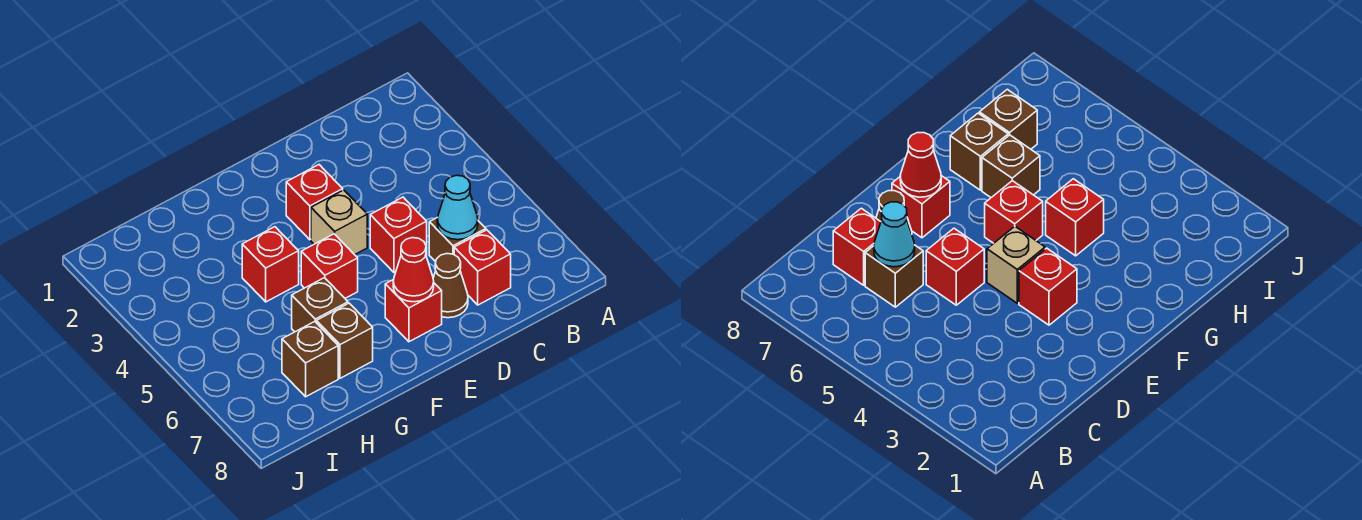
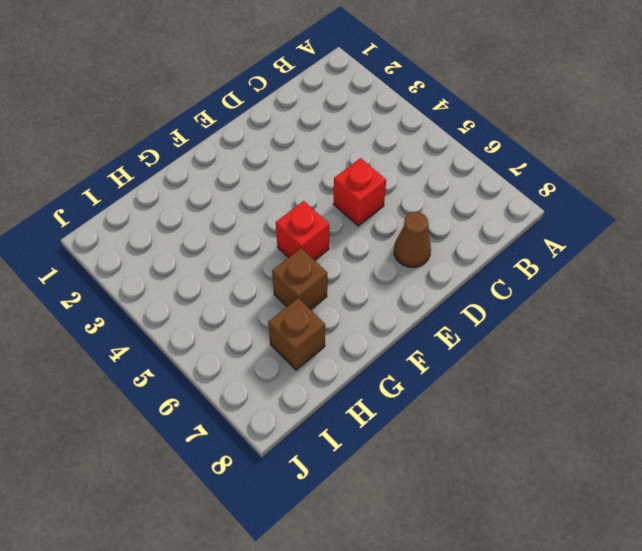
none -> brown 1x1 brick [429,218,486,262]
none -> red 1x1 brick [454,230,511,305]
none -> red 1x1 brick [286,165,343,240]

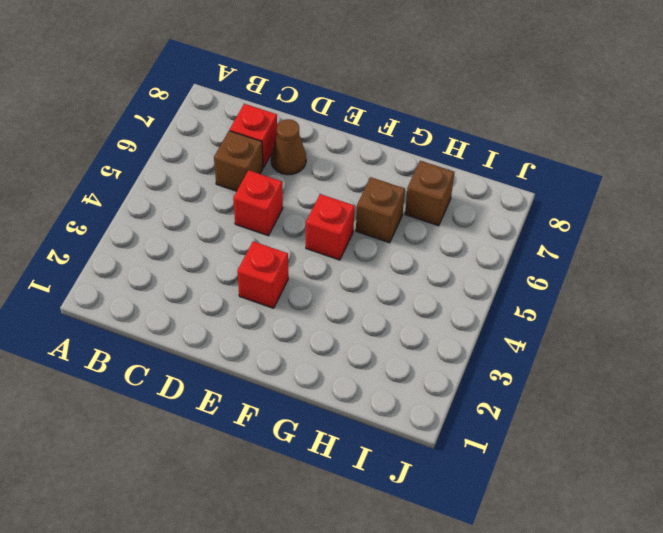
none -> tan 1x1 brick [311,190,367,255]
none -> red 1x1 brick [385,279,442,342]
none -> red 1x1 brick [242,227,299,302]

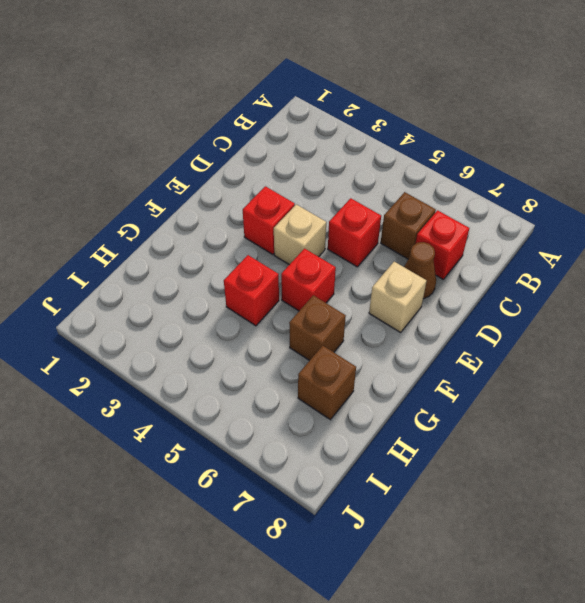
tan 1x1 brick [369,262,427,332] -> red 1x1 brick [385,279,442,342]
none -> brown 1x1 brick [316,303,373,378]
none -> cyan 1x1 cone [437,175,478,240]
none -> red 1x1 cone [393,238,434,302]

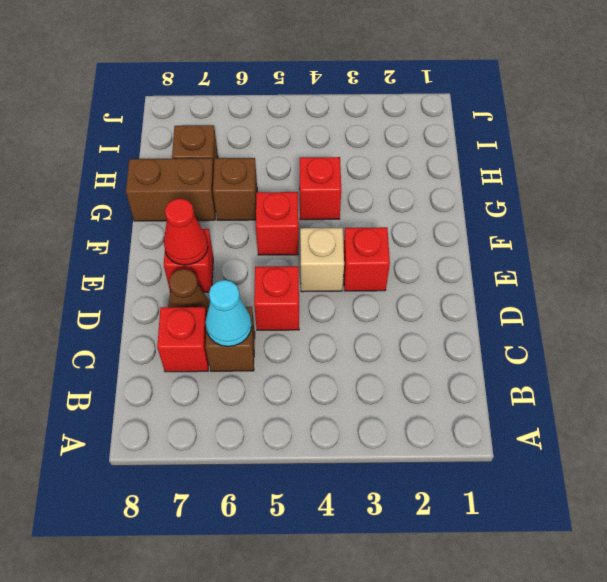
brown 1x2 brick [126,158,216,221] -> brown 1x1 brick [316,303,373,378]

